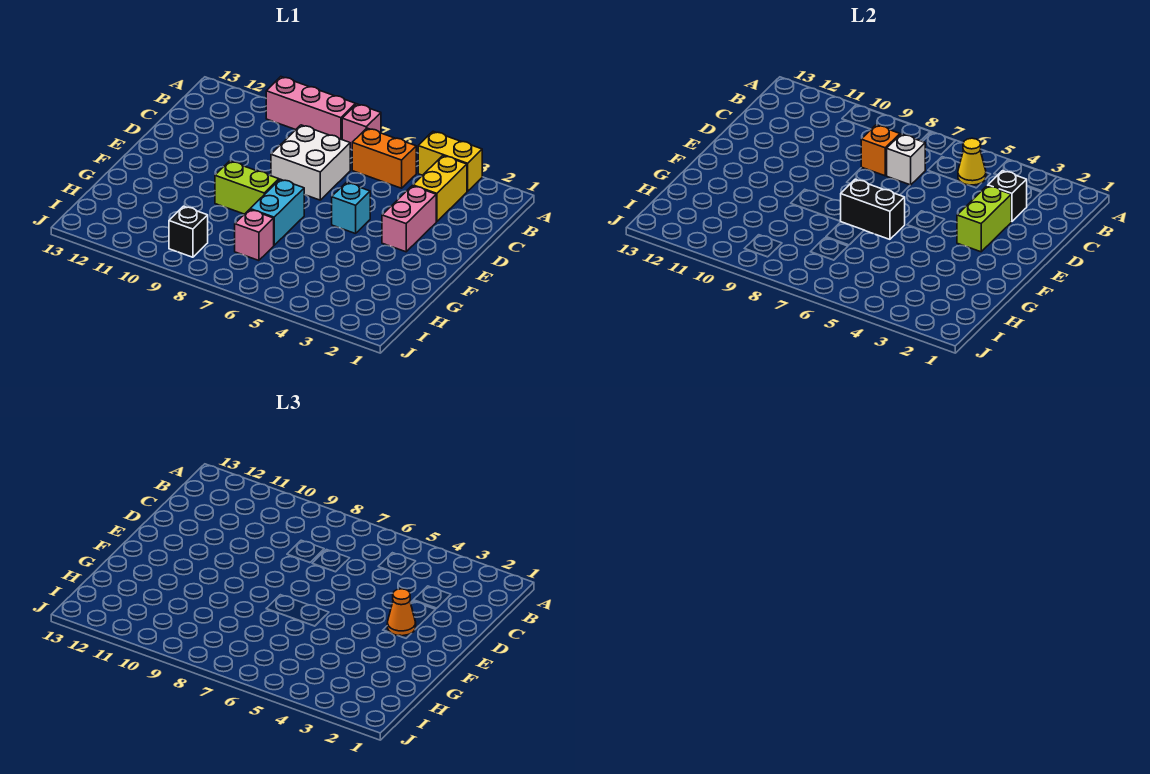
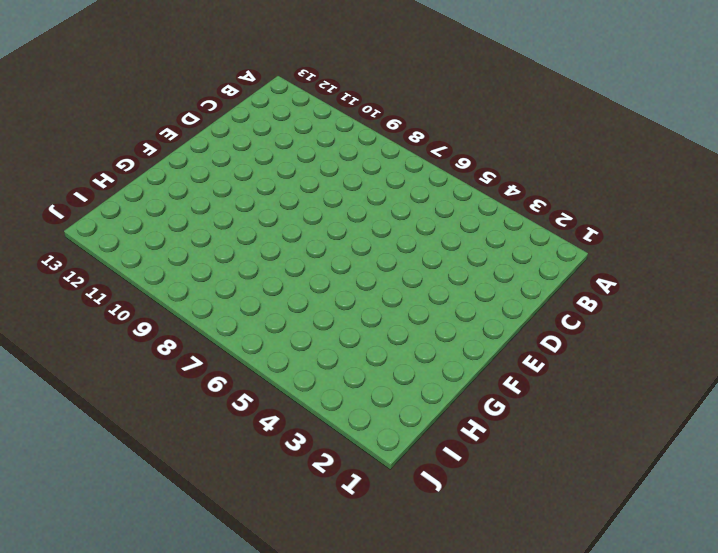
none -> yellow 1x2 brick [418,131,482,192]
none -> pink 1x1 brick [342,104,381,150]
none -> pink 1x3 brick [266,77,356,140]

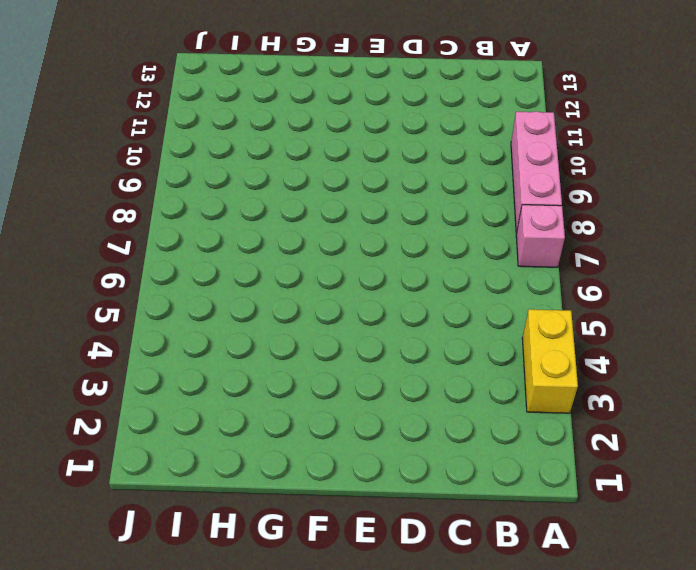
none -> yellow 1x2 brick [413,156,467,222]
none -> orange 1x2 brick [352,128,416,188]
none -> white 2x2 brick [271,125,350,200]

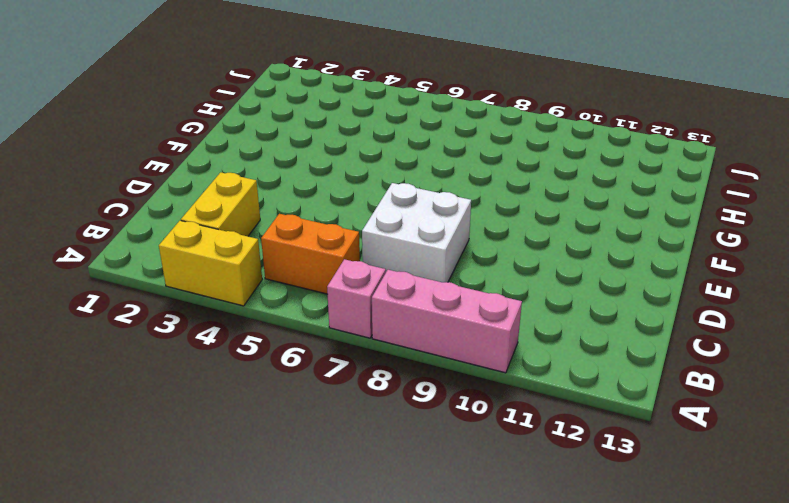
none -> pink 1x2 brick [382,186,436,252]
none -> cyan 1x1 brick [332,183,370,234]
none -> cyan 1x2 brick [250,179,304,245]

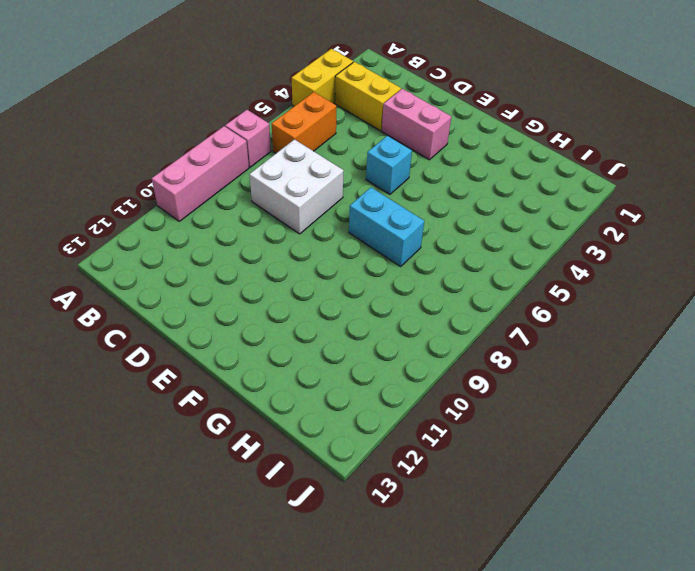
none -> lime 1x2 brick [215,161,279,214]
none -> pink 1x1 brick [235,209,274,261]
none -> black 1x1 brick [169,206,208,257]

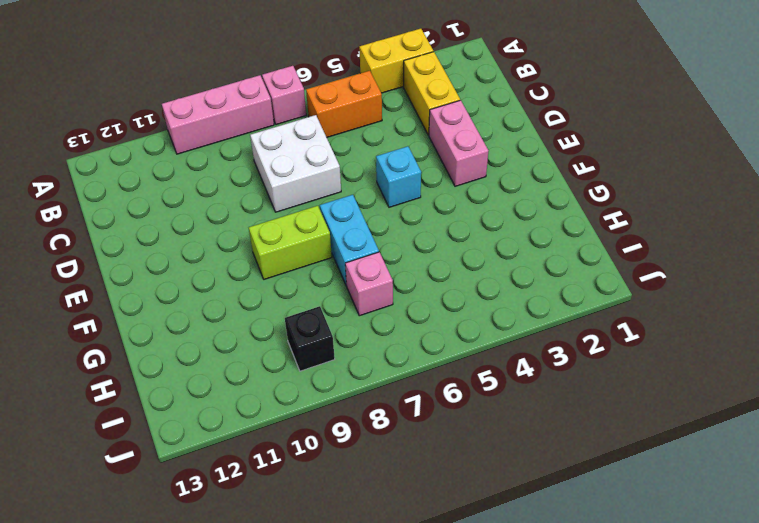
none -> yellow 1x1 cone [958,138,986,185]
none -> black 1x1 brick [988,171,1027,222]
none -> white 1x1 brick [887,134,925,185]

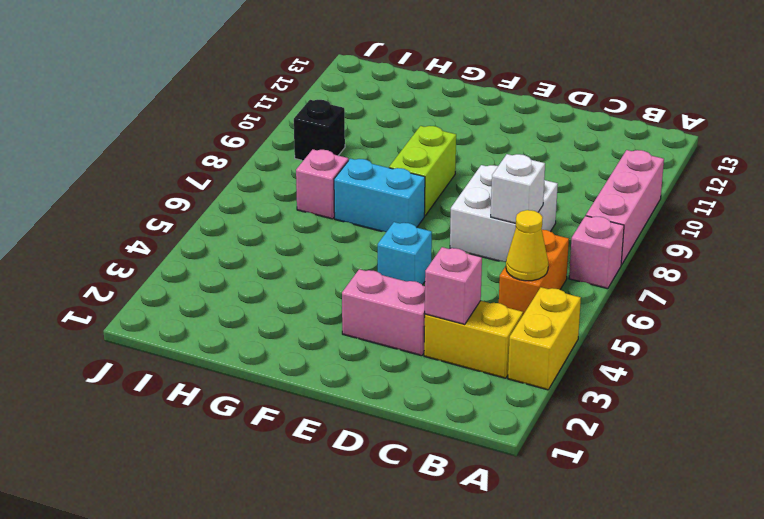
pink 1x1 brick [425,247,482,324] -> black 1x1 brick [988,171,1027,222]
none -> orange 1x1 brick [861,125,900,176]
none -> lime 1x2 brick [957,186,1011,252]
none -> black 1x2 brick [840,179,905,239]

